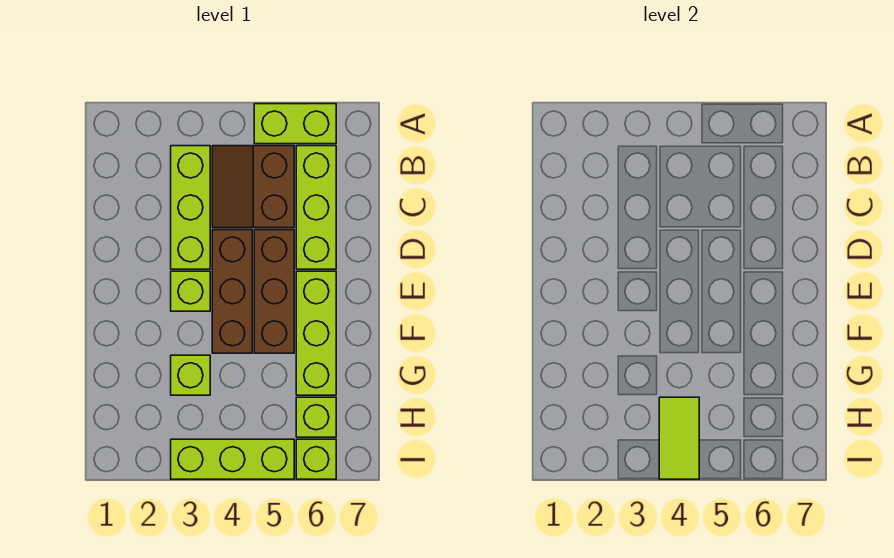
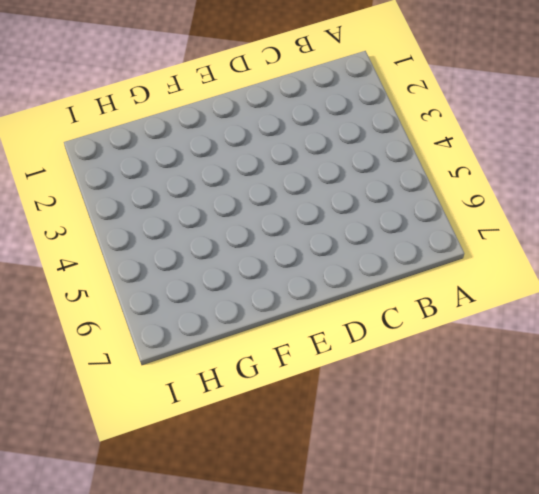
none -> lime 1x2 brick [254,104,336,144]
none -> lime 1x3 brick [171,146,210,269]
none -> brown 2x2 slope [212,146,294,228]

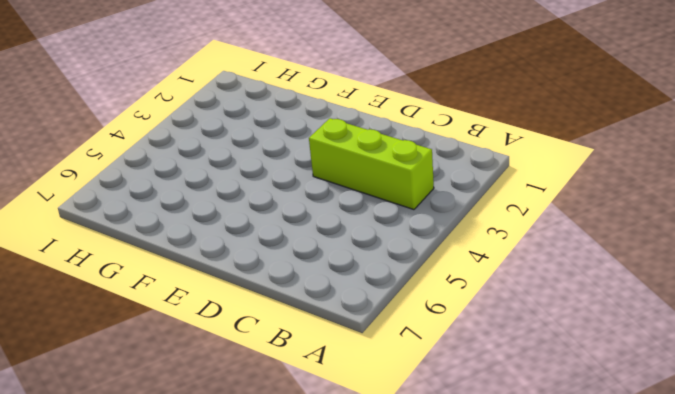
none -> lime 1x2 brick [254,104,336,144]
none -> brown 2x2 slope [212,146,294,228]
none -> lime 1x3 brick [296,146,336,269]

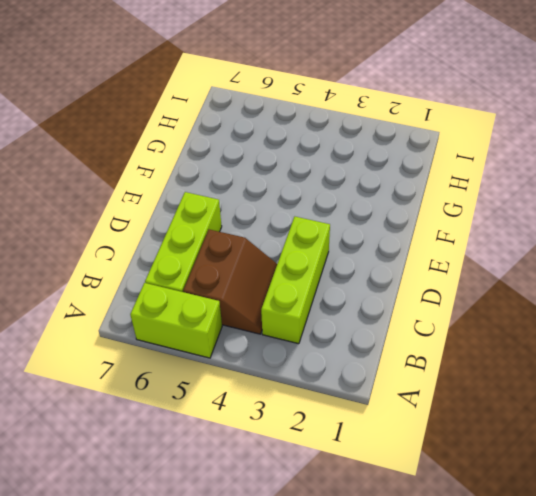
none -> brown 1x3 brick [212,230,252,353]
none -> brown 1x3 brick [254,230,294,353]
none -> lime 1x1 brick [171,271,210,311]

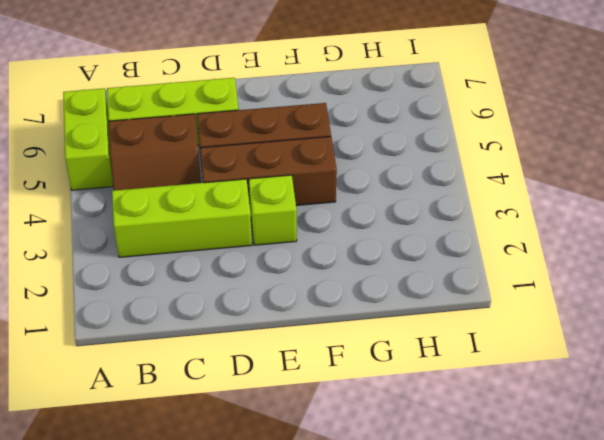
none -> lime 1x3 brick [296,271,336,395]
none -> lime 1x1 brick [171,355,210,395]
none -> lime 1x1 brick [296,397,336,437]

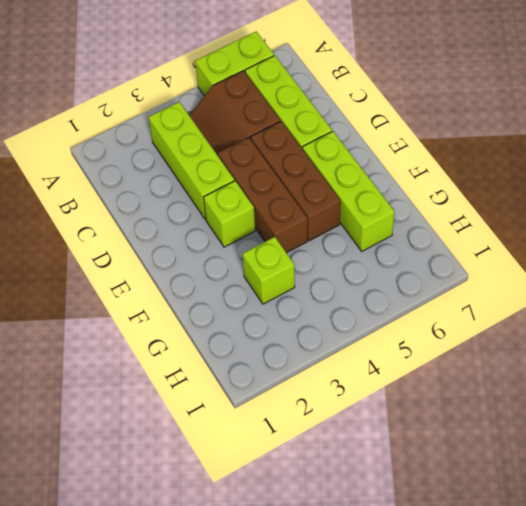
none -> lime 1x1 brick [296,397,336,437]
none -> lime 1x3 brick [171,439,294,479]
none -> lime 1x1 brick [296,439,336,479]

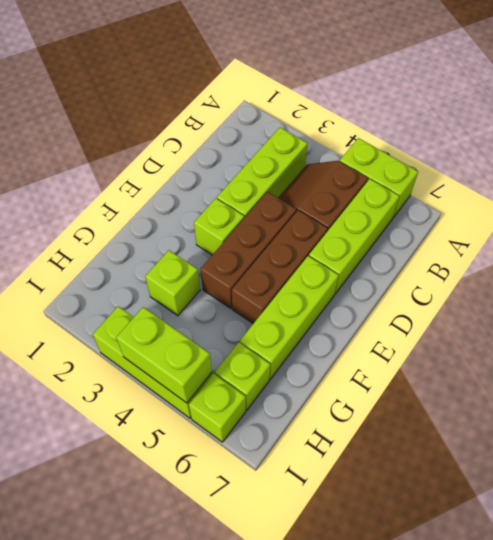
lime 1x2 brick [116,307,212,403] -> lime 1x2 tile [659,397,699,479]

